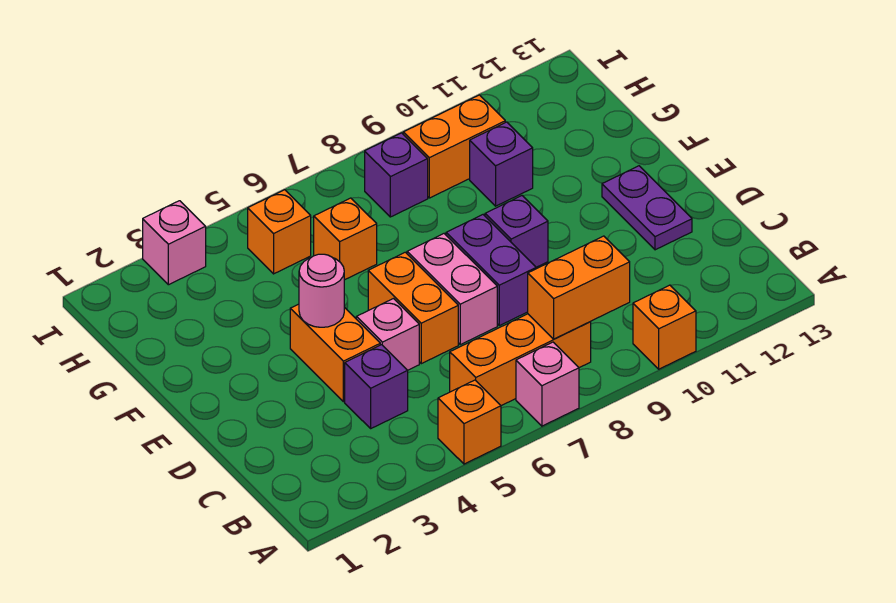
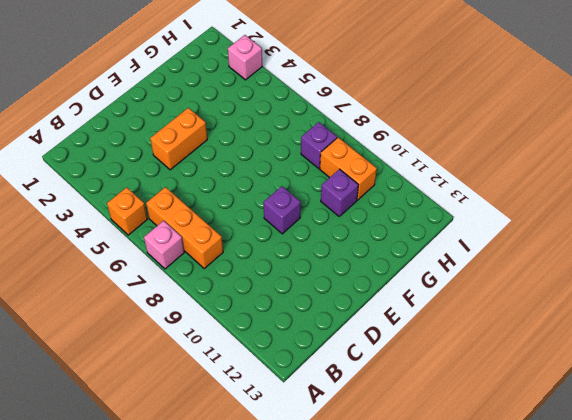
none -> orange 1x1 brick [633,285,696,369]
none -> purple 1x1 brick [345,345,408,428]
none -> pink 1x1 brick [356,299,419,370]

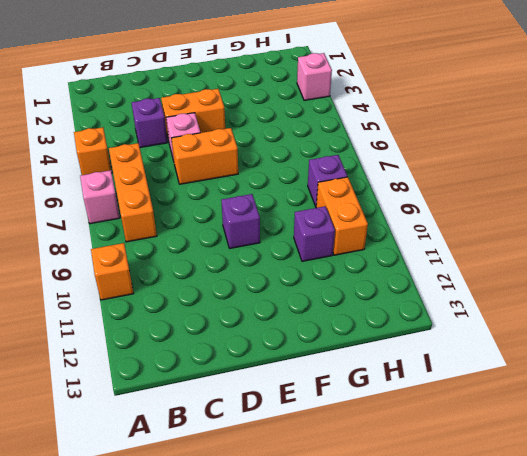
none -> pink 1x2 brick [407,234,497,345]
none -> purple 1x2 brick [446,215,536,326]
none -> purple 1x2 plate [602,166,692,250]

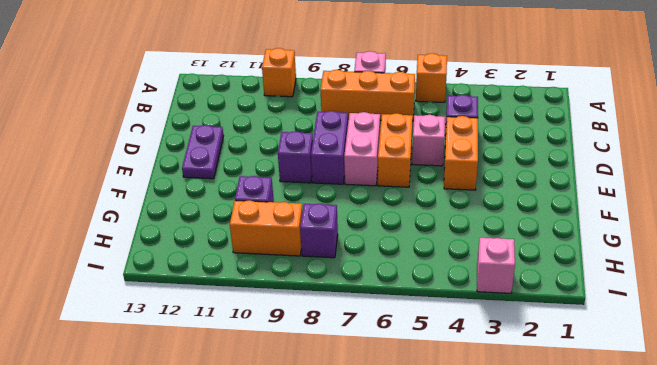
none -> orange 1x1 brick [314,198,377,280]
none -> orange 1x1 brick [248,190,311,274]
none -> orange 1x2 brick [528,236,630,339]

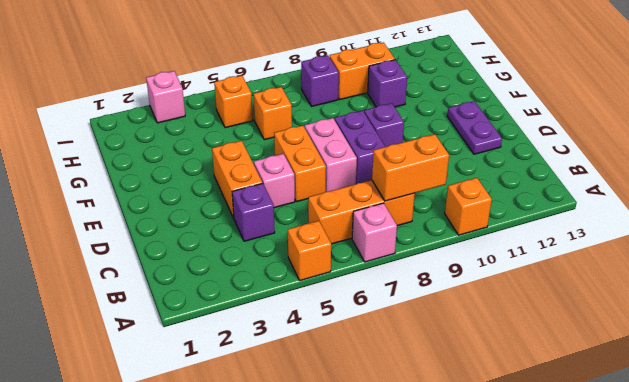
none -> pink 1x1 round brick [299,254,344,327]

